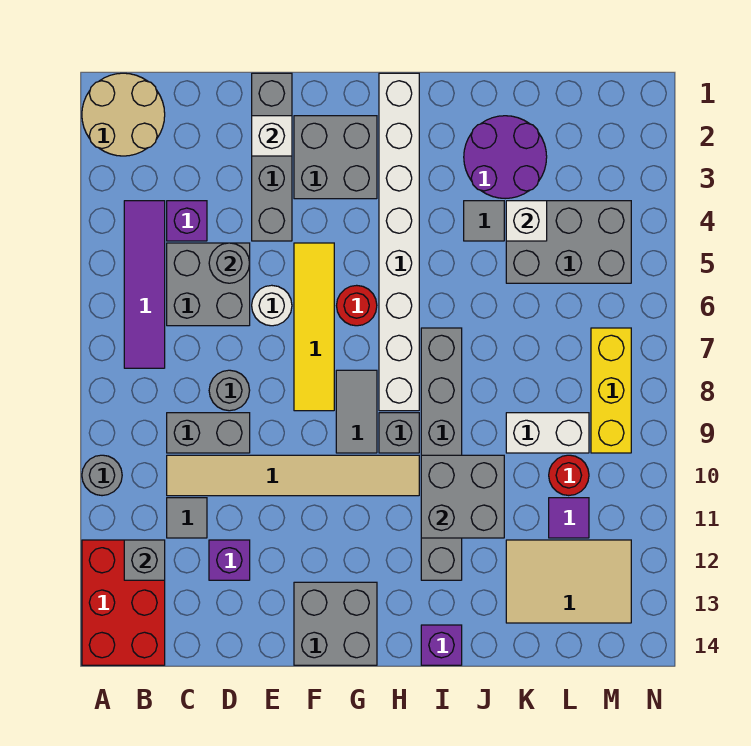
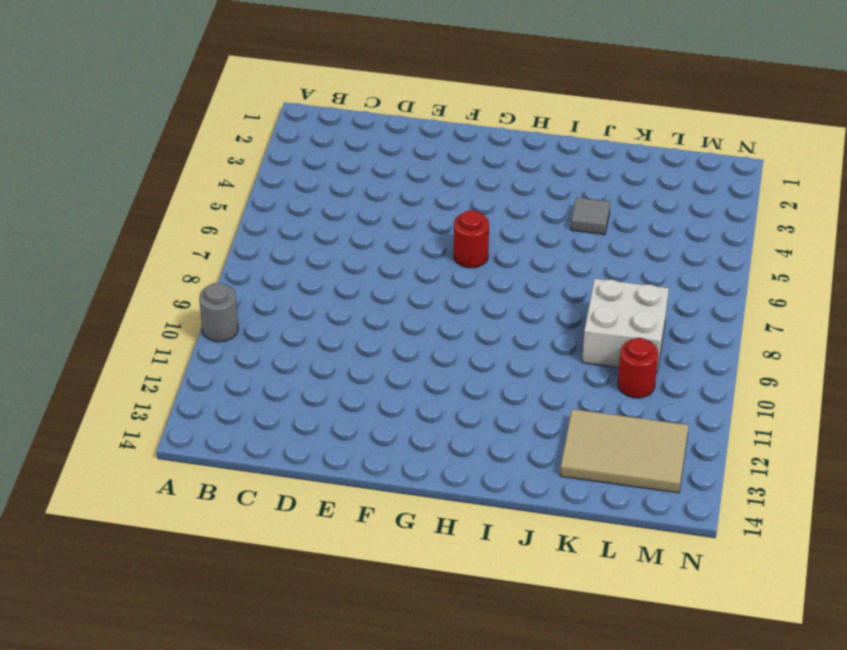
white 2x2 brick [582,279,669,373] -> white 1x2 brick [506,413,589,453]
none -> tan 2x2 round brick [82,73,165,156]
none -> red 2x3 brick [82,540,165,665]
none -> purple 1x4 tile [124,201,165,368]
none -> purple 1x1 brick [167,201,207,241]

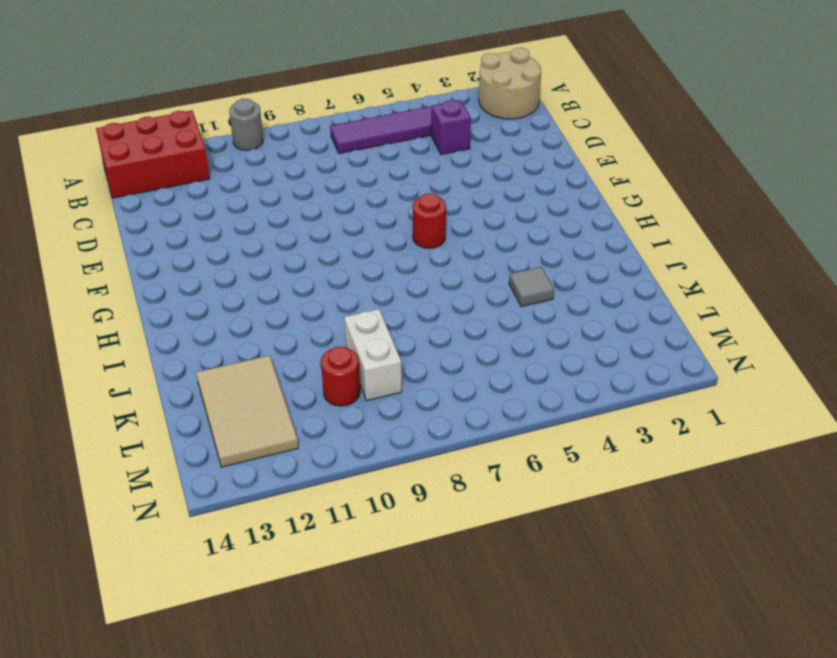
none -> grey 2x2 brick [167,243,250,326]
none -> grey 1x2 brick [167,413,250,453]
none -> tan 1x6 tile [167,455,419,496]
none -> grey 1x1 tile [167,498,207,538]

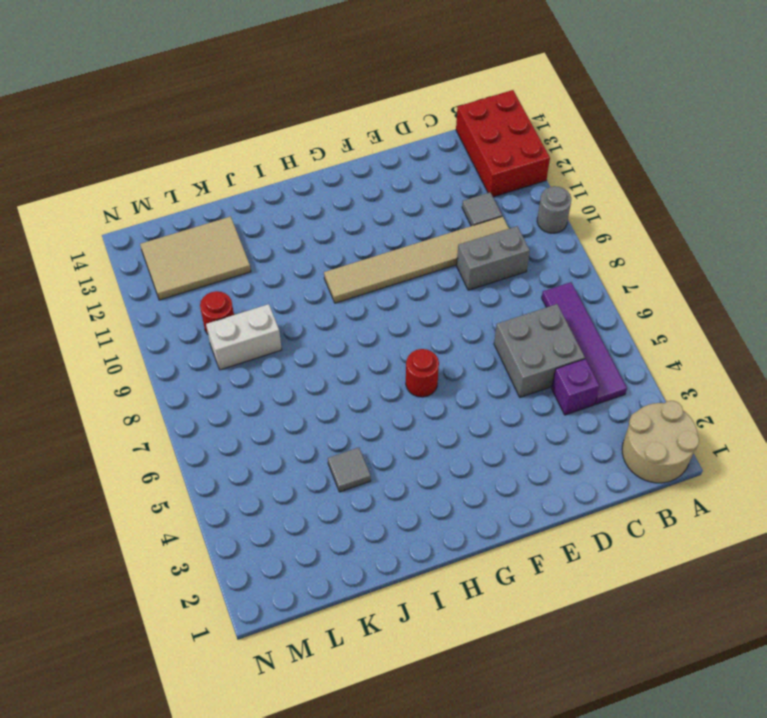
none -> grey 1x1 round brick [209,370,250,411]
none -> purple 1x1 brick [209,540,250,580]
none -> grey 1x4 brick [252,73,292,241]
none -> white 1x1 round brick [252,285,292,326]

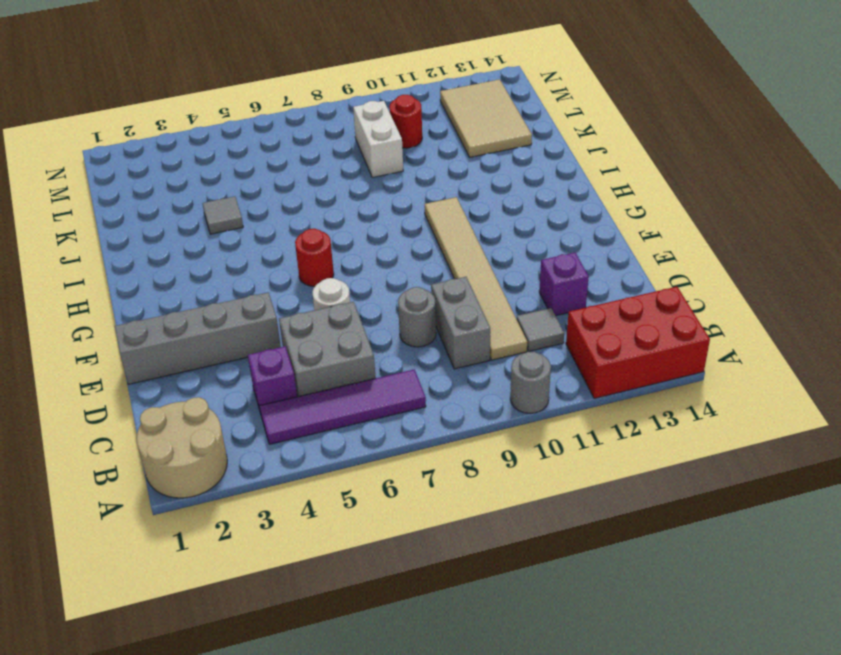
none -> grey 2x2 brick [294,116,377,199]
none -> yellow 1x4 tile [294,243,334,411]
none -> grey 2x2 brick [294,582,377,665]
none -> grey 1x2 tile [336,370,377,453]

